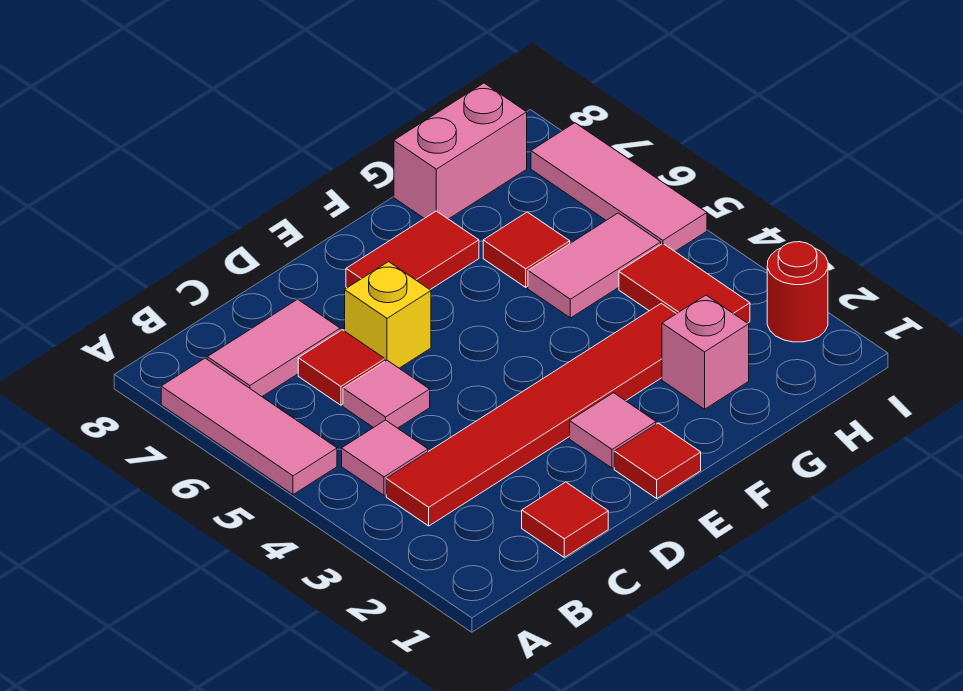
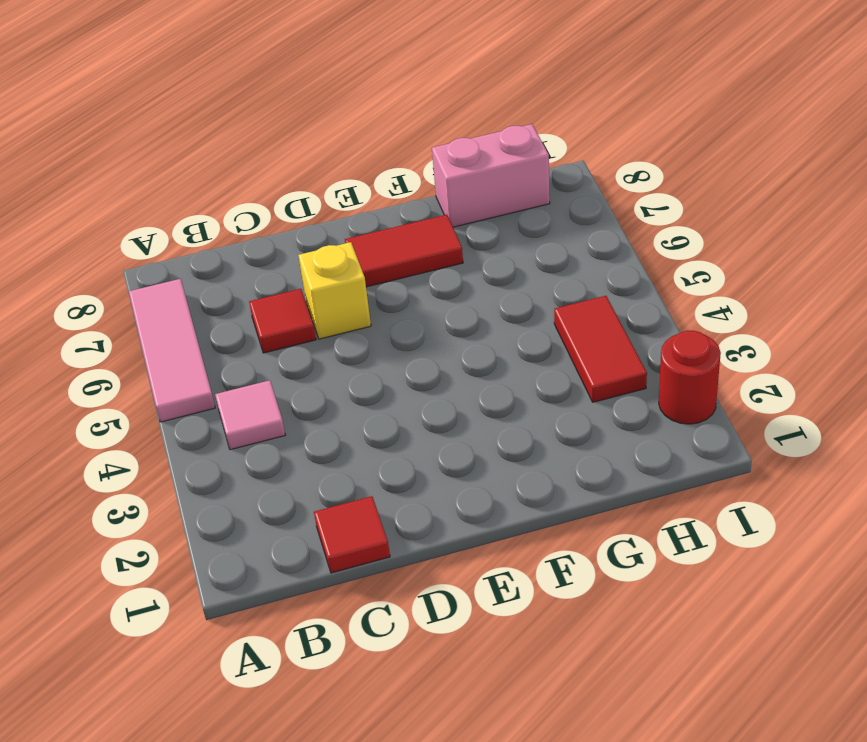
none -> red 1x6 tile [386,303,676,526]
none -> pink 1x2 tile [207,299,340,396]
none -> pink 1x1 tile [343,360,430,428]

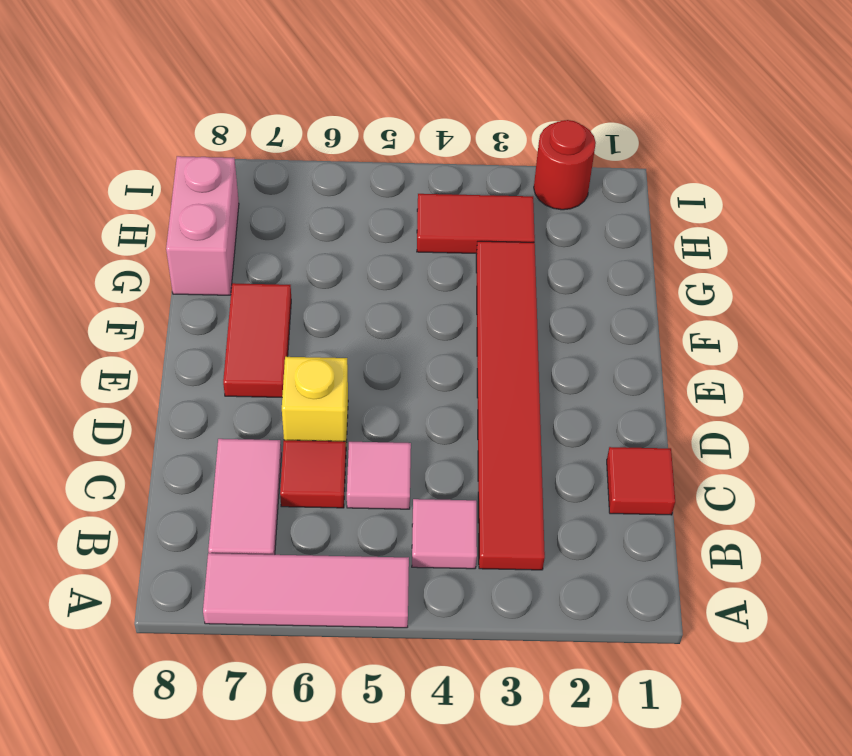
none -> red 1x1 tile [614,423,701,498]
none -> pink 1x1 tile [570,393,656,468]
none -> pink 1x1 brick [662,295,749,409]

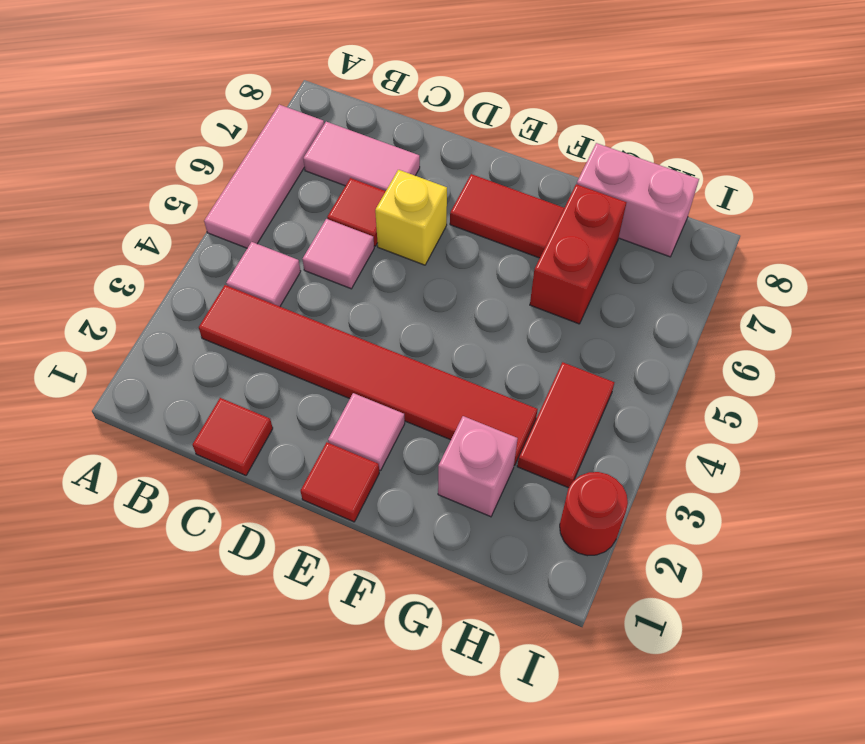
red 1x2 brick [530,184,627,324] -> red 1x1 tile [483,212,570,287]
none -> pink 1x2 tile [528,213,661,318]
none -> pink 1x3 tile [531,123,707,251]

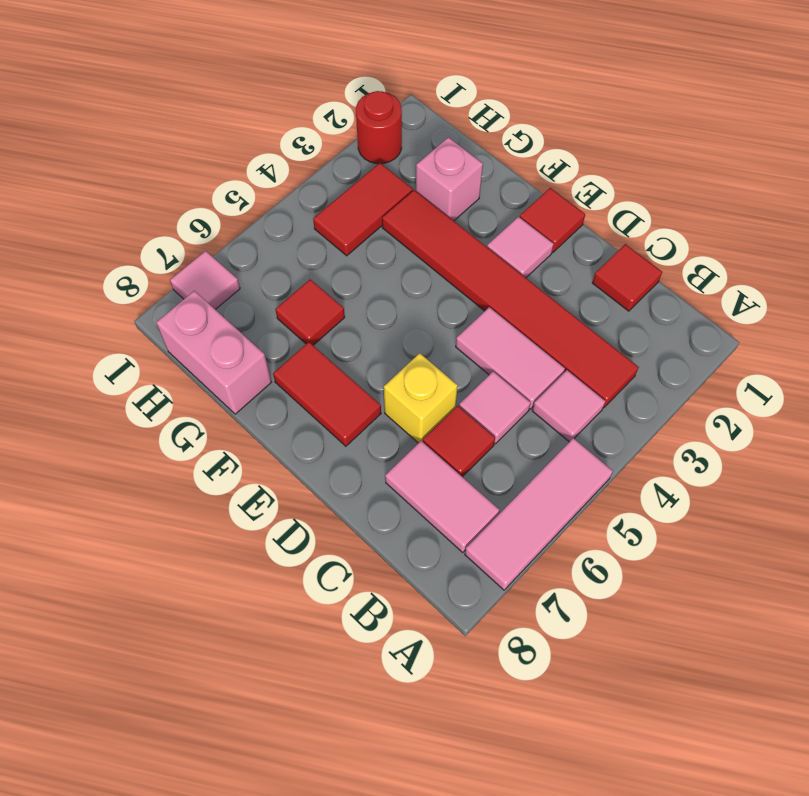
pink 1x2 tile [456,307,565,409] -> pink 1x2 tile moved to [528,213,661,318]
pink 1x1 tile [170,251,240,309] -> pink 1x3 tile [531,123,707,251]

